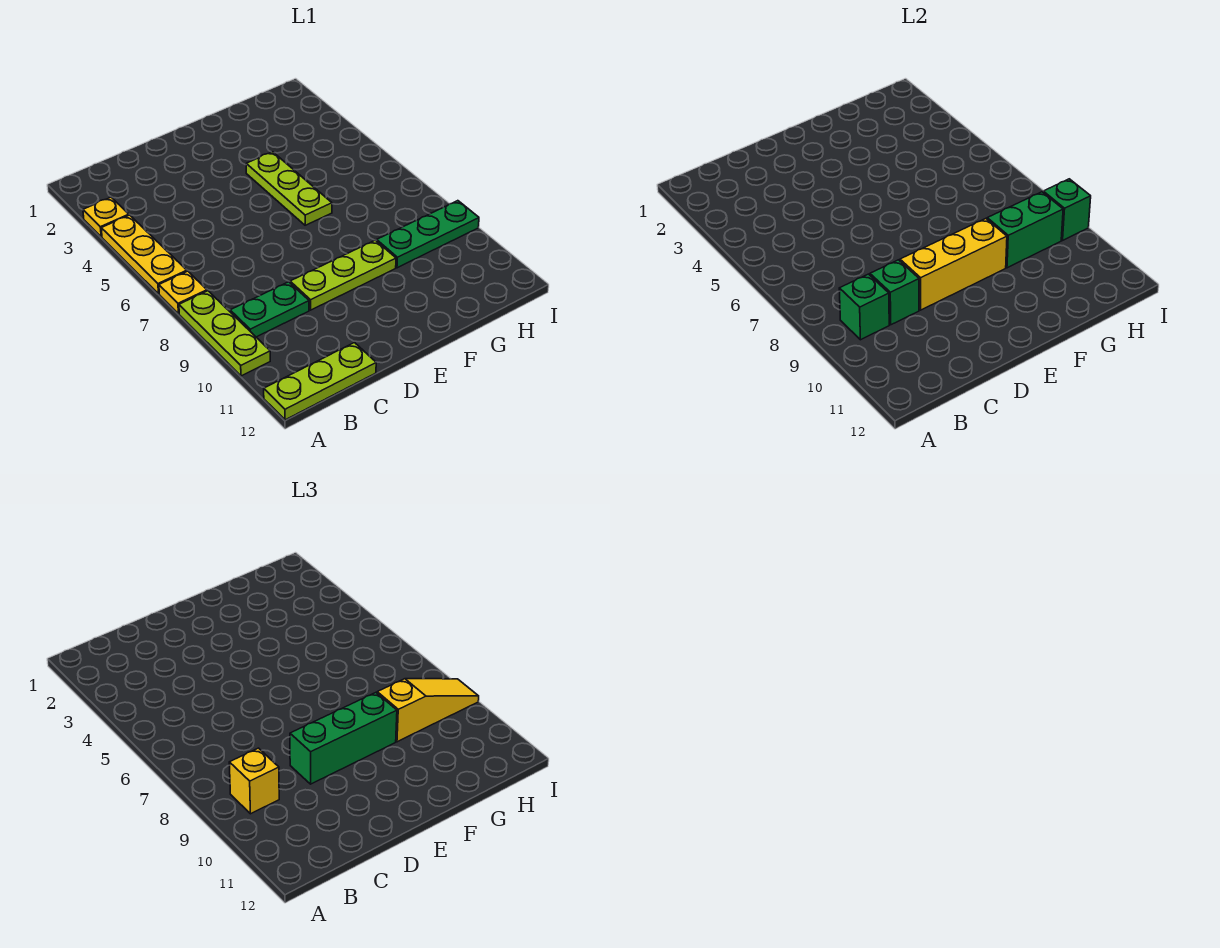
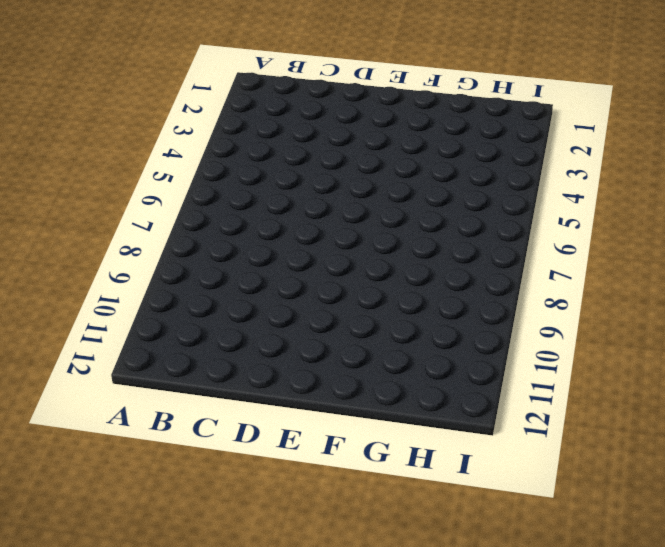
none -> yellow 1x1 plate [83,197,129,237]
none -> yellow 1x3 plate [101,215,187,294]
none -> yellow 1x1 plate [159,271,207,314]

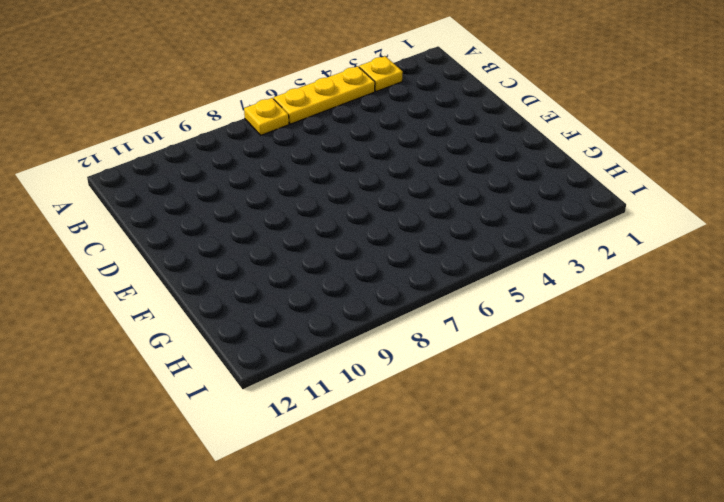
none -> lime 1x3 plate [179,291,270,376]
none -> lime 1x3 plate [264,343,376,420]
none -> green 1x2 plate [230,282,309,337]

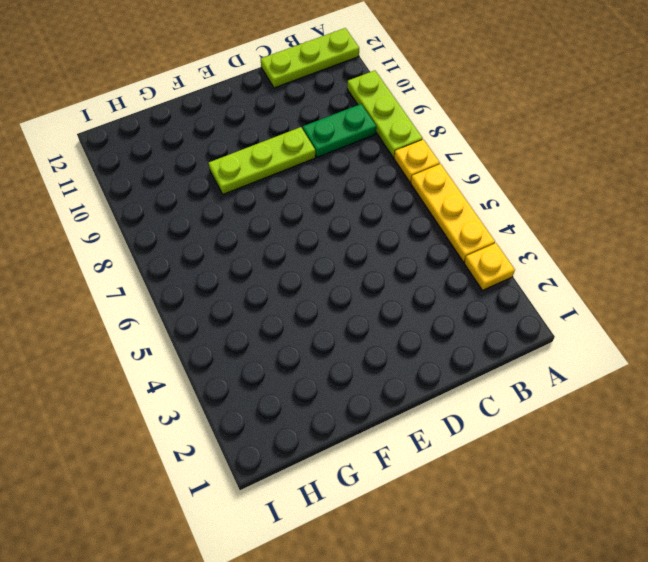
none -> lime 1x3 plate [246,152,332,225]
none -> green 1x3 plate [377,201,479,268]
none -> green 1x1 brick [839,274,889,340]

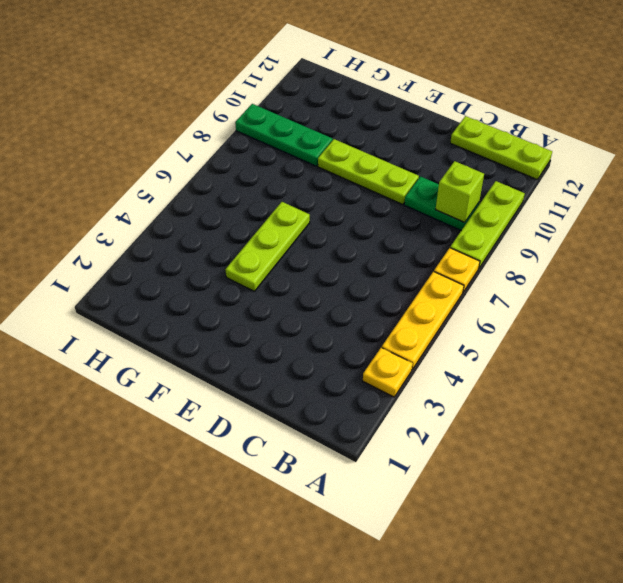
lime 1x1 brick [436,161,484,223] -> green 1x1 brick [839,274,889,340]
none -> green 1x1 brick [870,260,919,325]
none -> yellow 1x3 brick [900,219,1007,310]
none -> green 1x2 brick [987,192,1063,268]

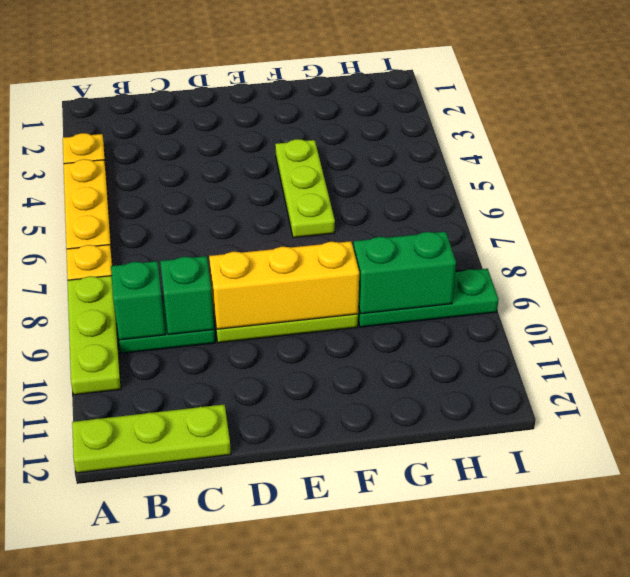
none -> green 1x1 brick [1043,179,1091,240]
none -> yellow 1x1 brick [229,748,279,814]
none -> green 1x3 brick [290,693,397,784]

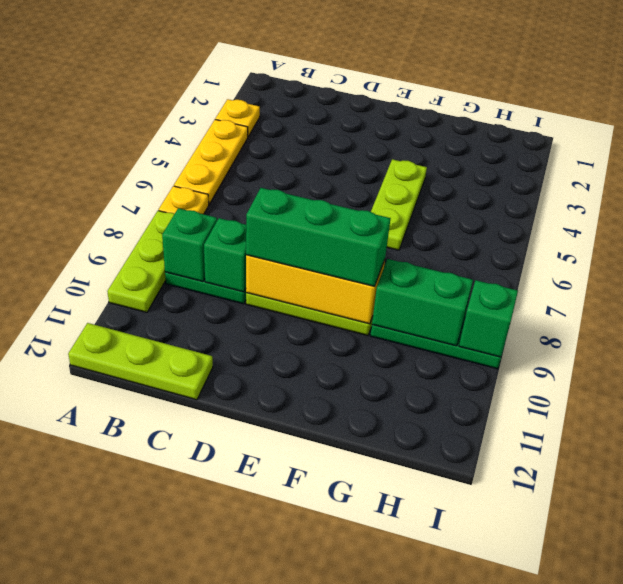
none -> yellow 1x1 brick [229,748,279,814]
none -> yellow 1x3 slope [377,679,479,742]

